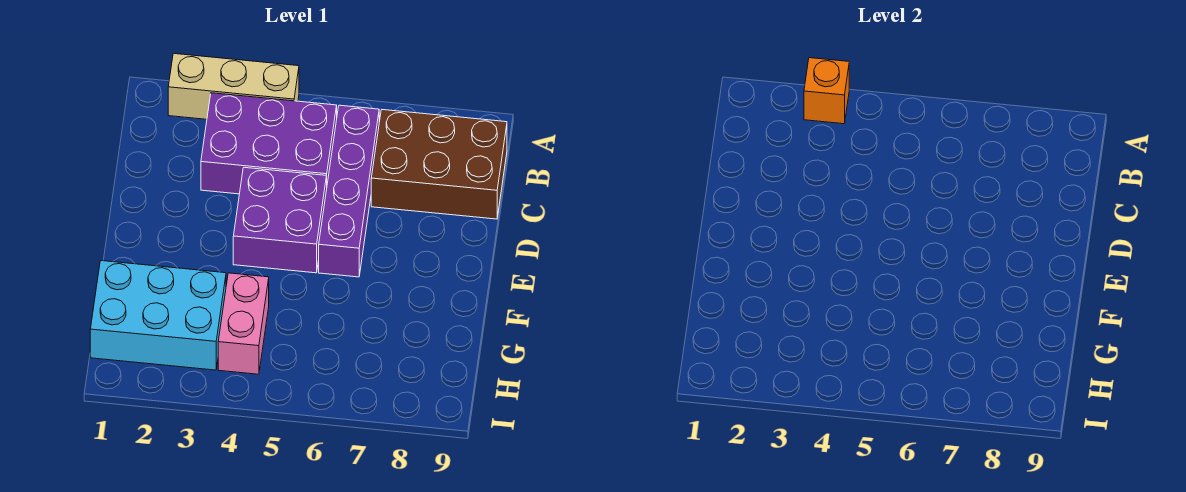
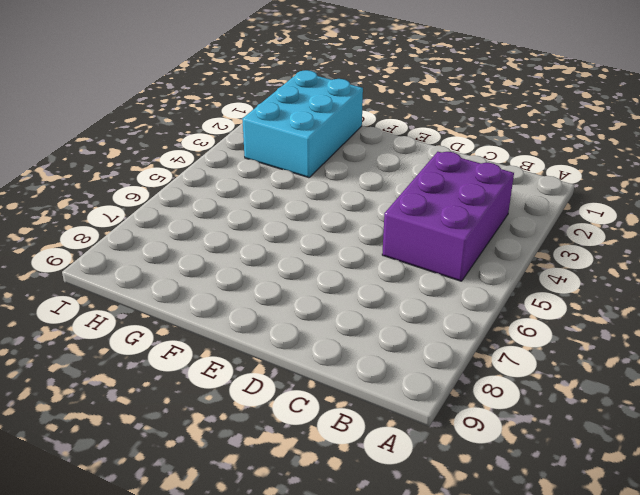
none -> tan 1x3 brick [168,53,299,119]
none -> purple 1x4 brick [319,105,379,277]

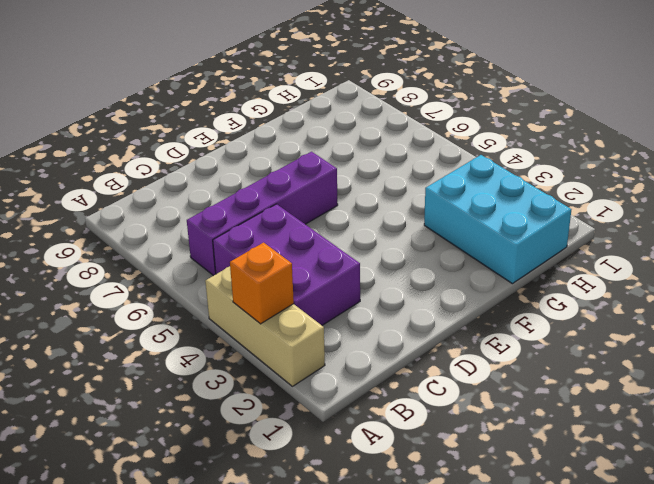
none -> brown 2x3 brick [371,110,507,219]
none -> purple 2x2 brick [233,167,327,273]

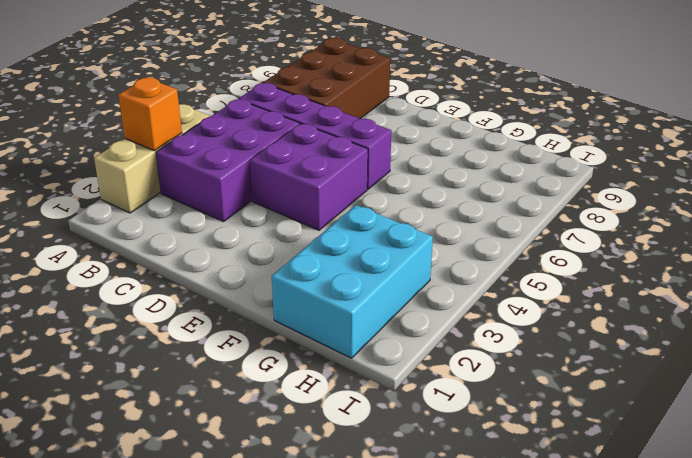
none -> pink 1x2 brick [218,273,269,374]

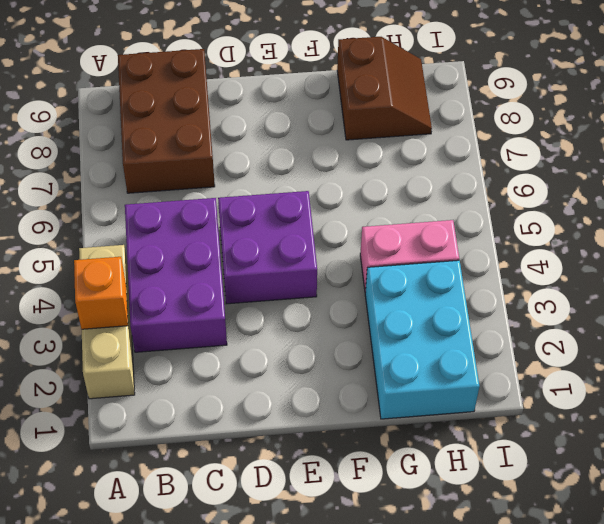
brown 2x2 slope [337,37,432,140] -> none
none -> purple 1x4 brick [319,105,379,277]

